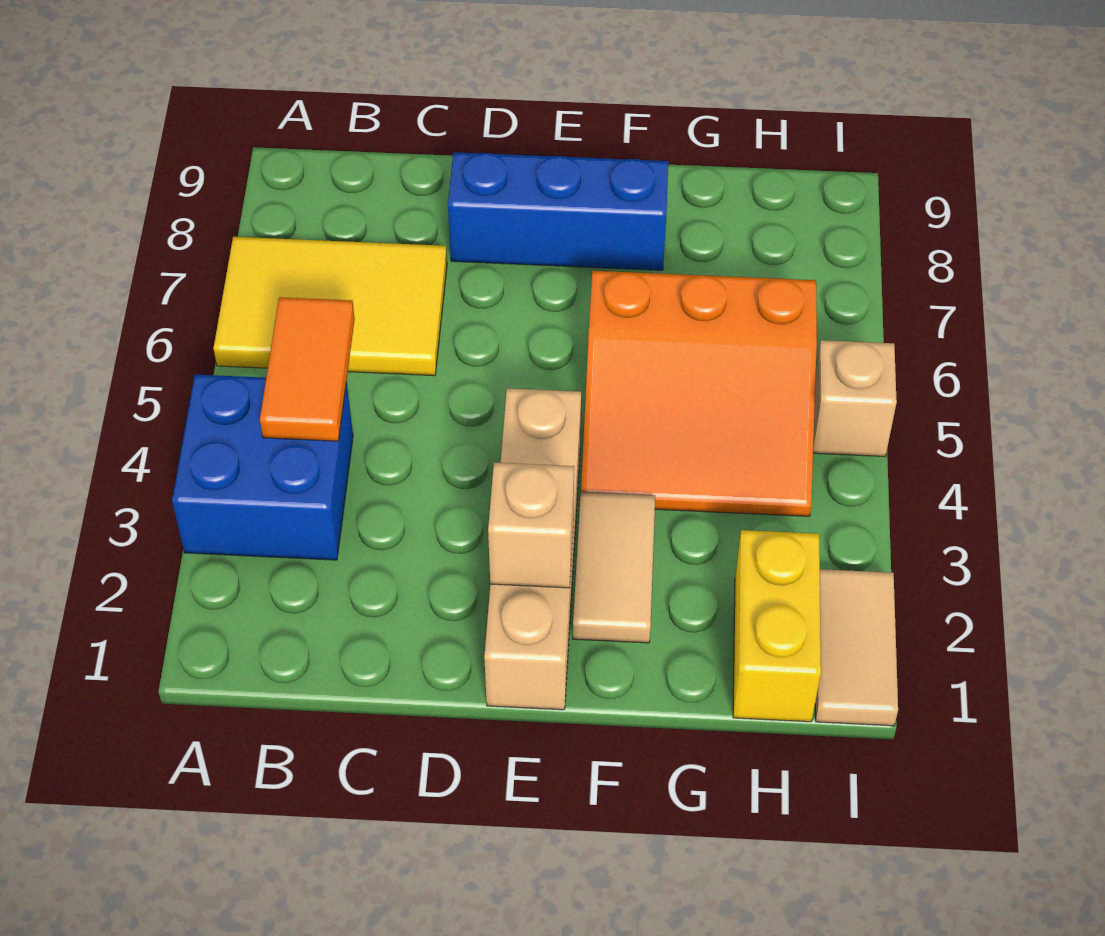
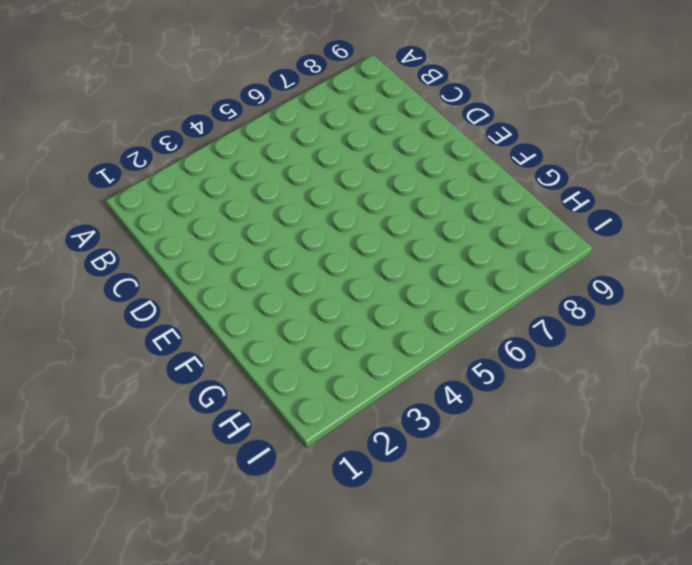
none -> blue 2x2 brick [172,375,353,560]
none -> yellow 2x3 tile [214,237,447,376]

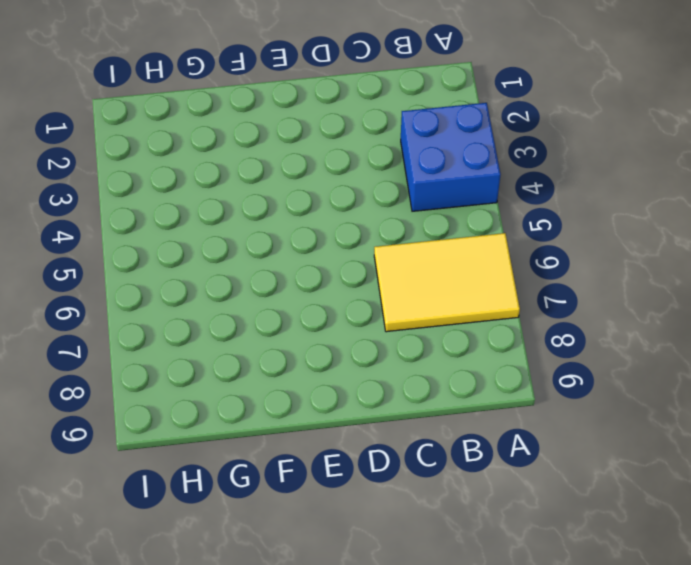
none -> blue 1x3 brick [448,152,668,270]
none -> tan 1x4 brick [484,388,581,710]

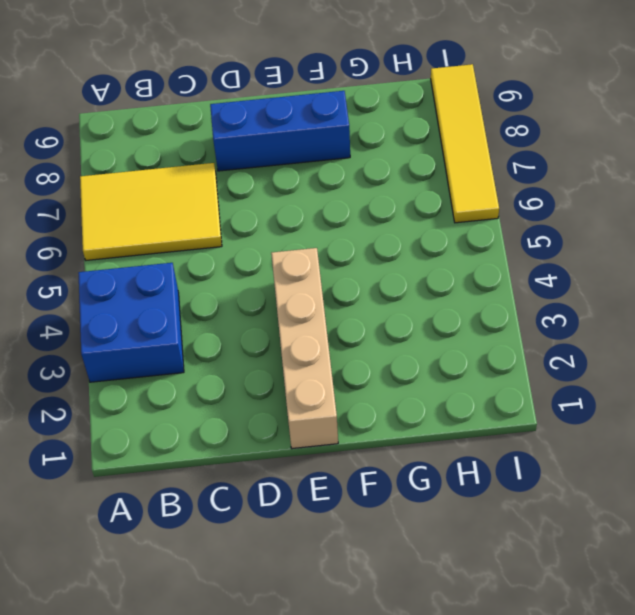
yellow 1x4 tile [431,64,499,223] -> none
none -> tan 1x2 tile [573,492,655,643]
none -> orange 3x3 slope [581,271,817,516]

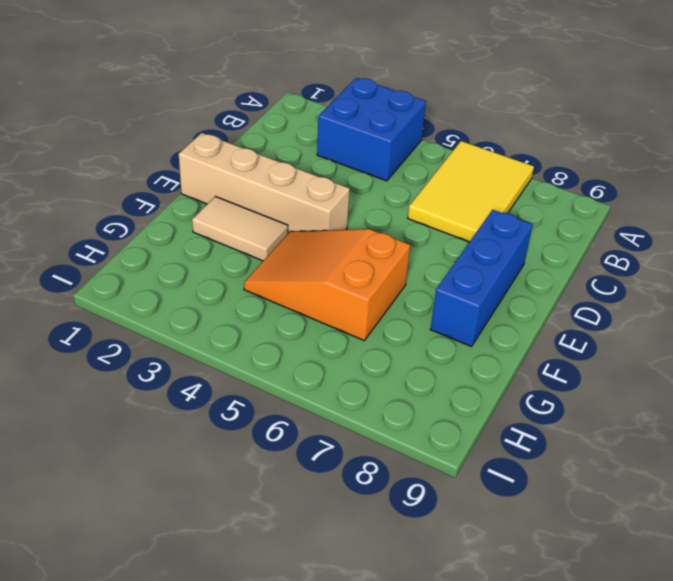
orange 2x3 slope [244,229,410,340] -> orange 3x3 slope [581,271,817,516]
none -> yellow 1x2 brick [733,530,821,722]
none -> tan 1x2 tile [815,569,898,726]

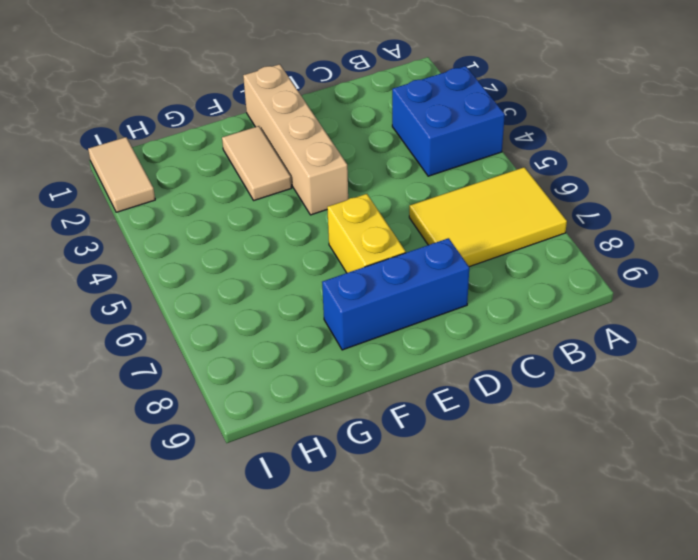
yellow 1x2 brick [327,194,406,273] -> yellow 1x2 brick moved to [733,530,821,722]
none -> orange 3x3 slope [581,271,817,516]
none -> tan 1x1 brick [813,340,897,456]

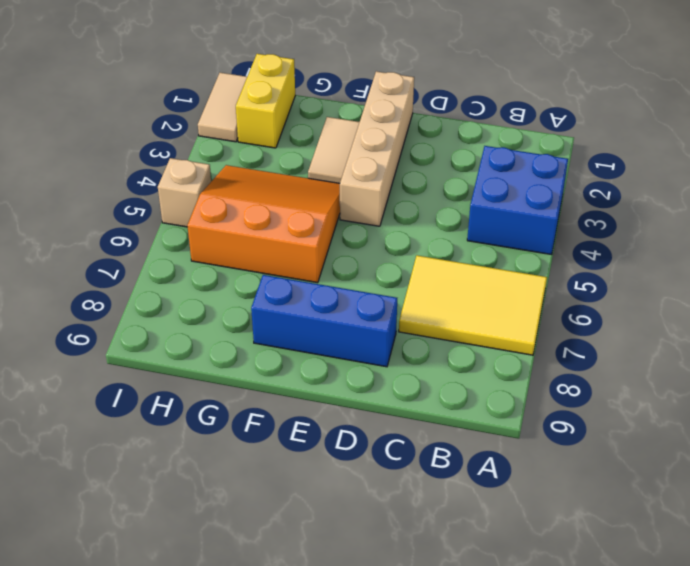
none -> orange 1x2 tile [260,297,355,441]
none -> tan 1x1 brick [488,463,574,588]

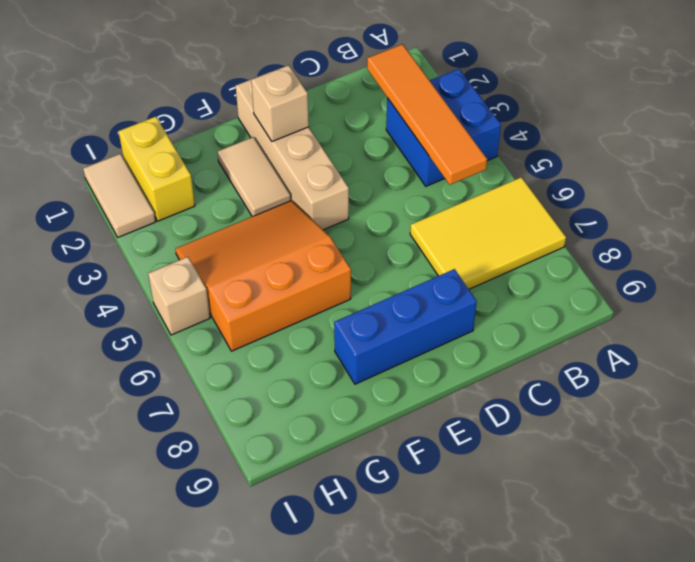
orange 1x4 tile [367,44,487,185] -> orange 1x2 tile [260,297,355,441]

